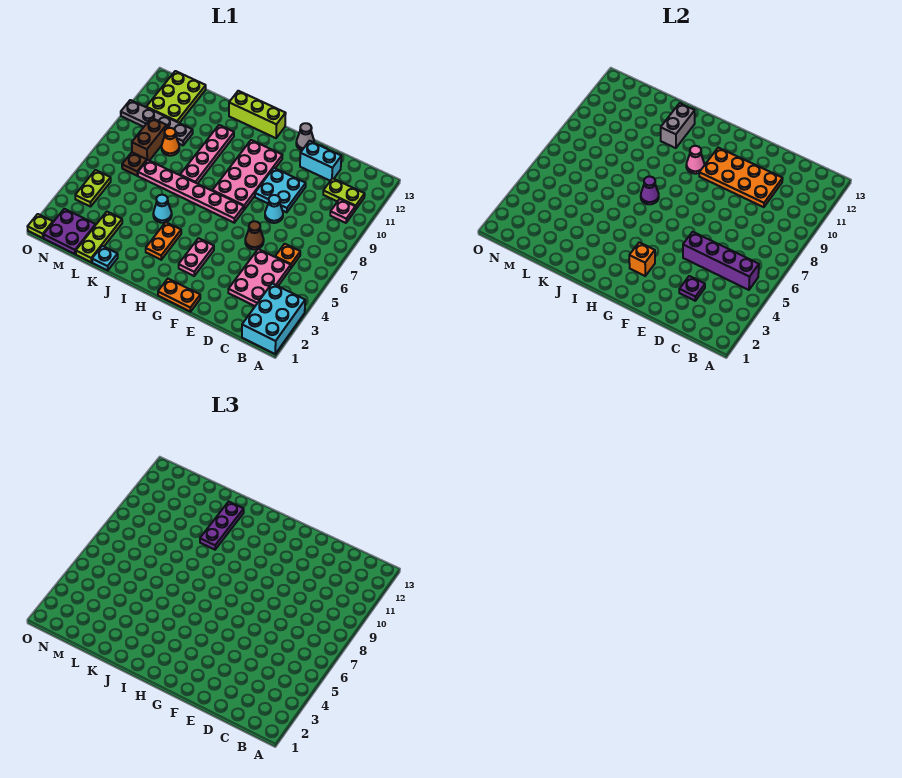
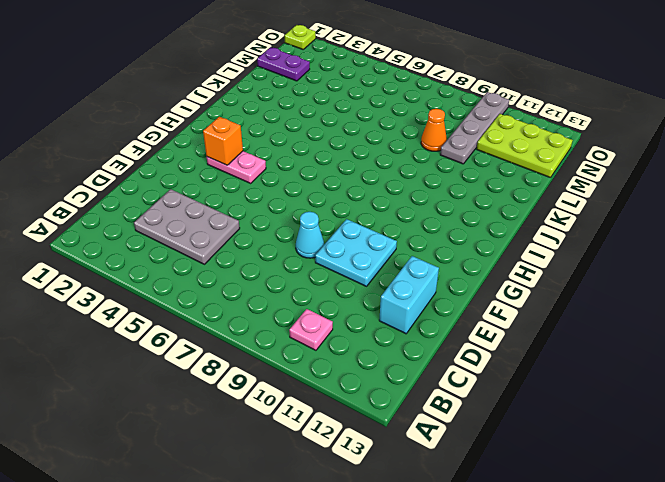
grey 2x3 plate [134,189,240,264] -> pink 2x3 plate [228,249,291,306]
purple 1x2 plate [257,47,310,81] -> purple 2x2 plate [44,209,96,254]
none -> cyan 2x3 brick [242,284,305,354]
none -> lime 1x2 plate [323,178,365,210]
none -> orange 1x1 plate [275,244,300,268]
none -> brown 1x1 cone [245,221,264,249]

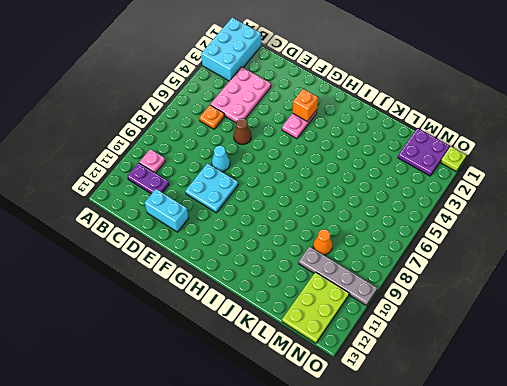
purple 1x2 plate [128,163,169,194] -> lime 1x2 plate [323,178,365,210]
none -> orange 1x2 plate [158,279,200,312]
none -> grey 1x1 cone [296,123,314,150]
none -> pink 1x6 plate [138,160,244,223]
none -> pink 2x4 plate [212,140,282,209]

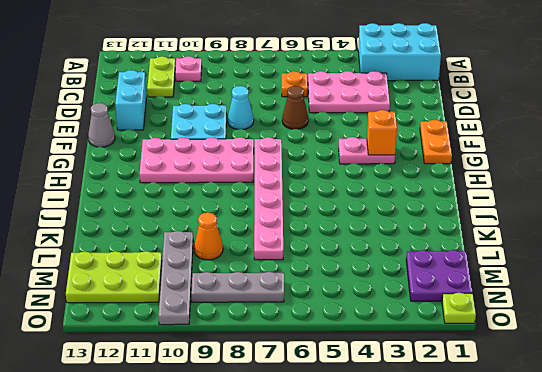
grey 1x3 plate [191,272,284,302] -> none
none -> lime 1x3 brick [229,91,286,138]
none -> orange 1x2 plate [146,222,181,260]
none -> cyan 1x1 cone [153,195,172,223]
none -> pink 1x4 plate [180,125,234,184]

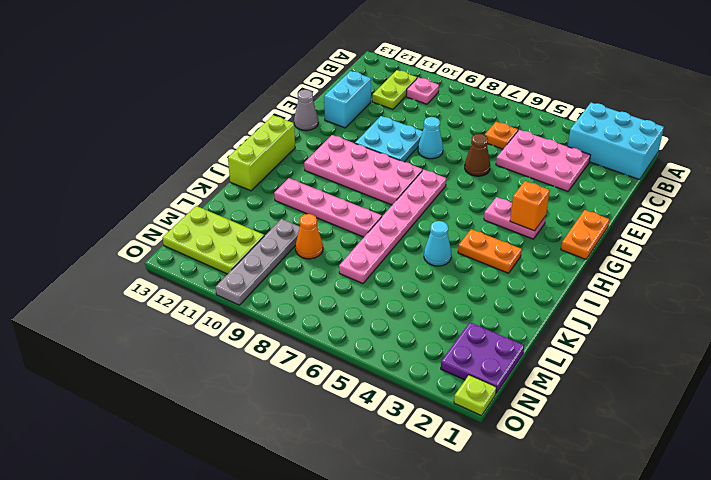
none -> cyan 1x1 plate [92,246,118,271]
none -> lime 1x3 plate [76,212,122,262]
none -> brown 1x1 plate [122,152,147,176]
none -> brown 1x2 brick [132,118,167,161]

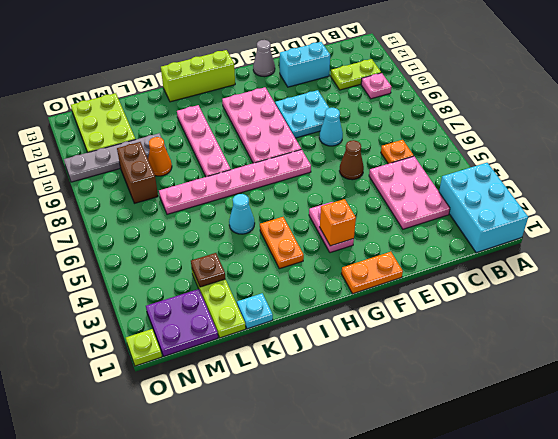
brown 1x1 plate [191,253,225,287] -> brown 1x1 plate moved to [122,152,147,176]
none -> lime 1x2 plate [75,170,111,207]
none -> purple 1x4 brick [683,232,759,290]
none -> purple 1x1 plate [679,276,705,301]
none -> orange 2x4 plate [699,148,783,207]

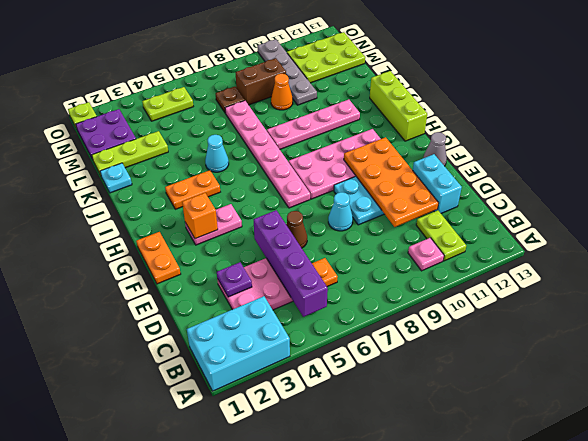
none -> pink 1x1 cone [686,146,704,174]
none -> purple 1x1 cone [641,176,659,204]
none -> grey 1x2 brick [661,103,695,148]
none -> purple 1x3 plate [200,502,244,550]

